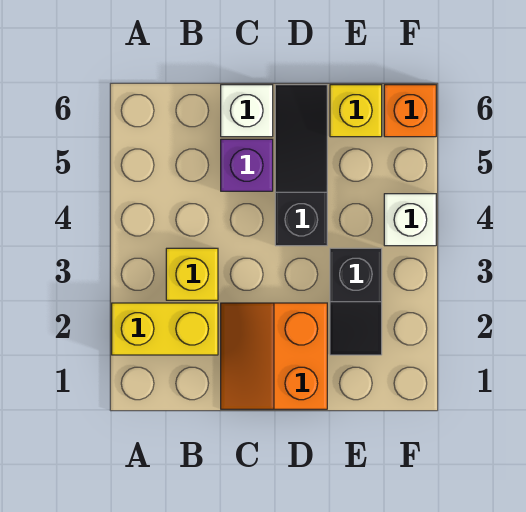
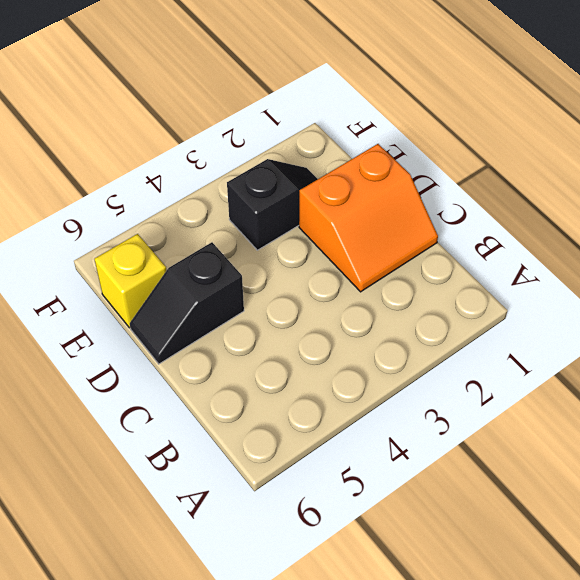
black 1x2 slope [130,242,244,364] -> black 1x3 slope [275,85,327,246]
none -> yellow 1x2 brick [112,303,218,355]
none -> yellow 1x1 brick [166,248,218,300]

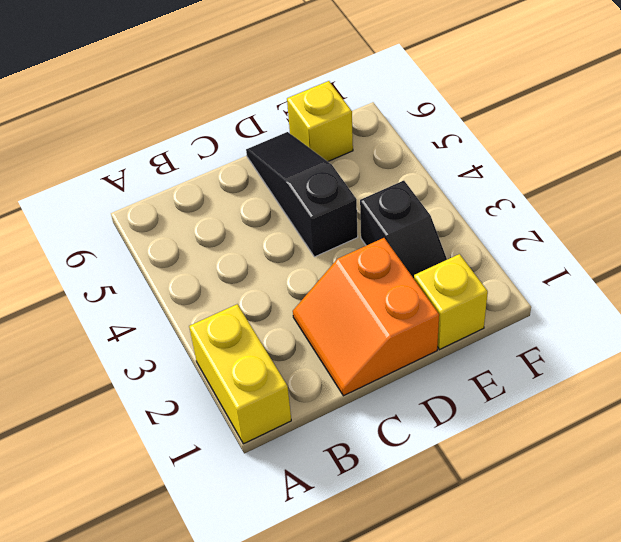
yellow 1x2 brick [189,304,291,444] -> yellow 1x2 brick turned to [112,303,218,355]
yellow 1x1 brick [414,254,488,350] -> yellow 1x1 brick moved to [166,248,218,300]
none -> purple 1x1 brick [221,139,273,191]
none -> white 1x1 brick [221,85,273,137]

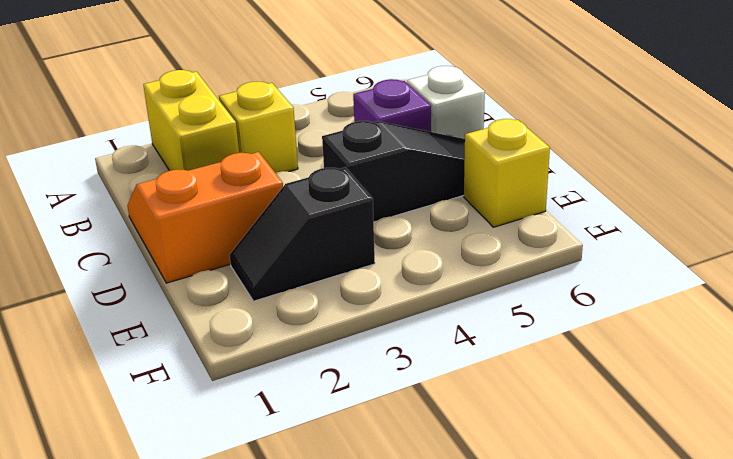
none -> white 1x1 brick [384,194,436,246]
none -> orange 1x1 brick [384,85,436,137]

